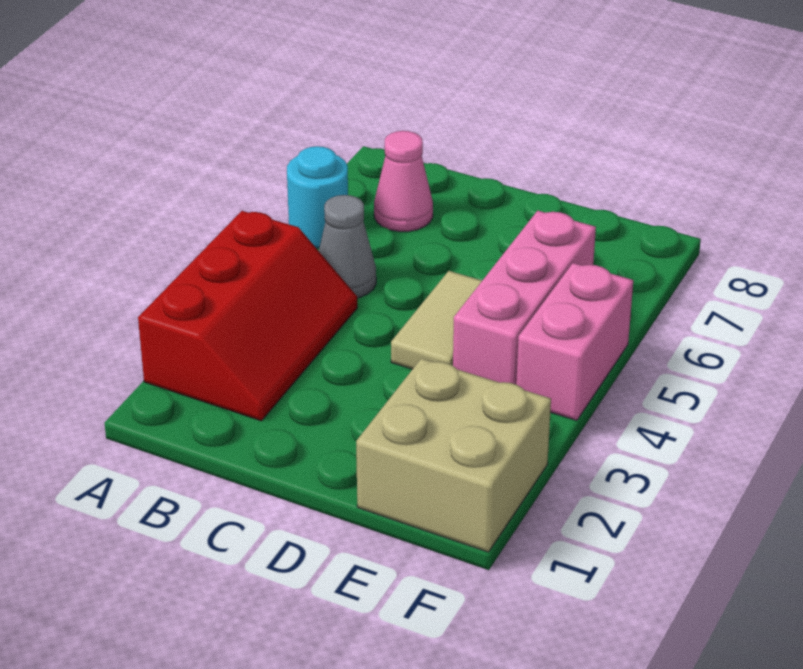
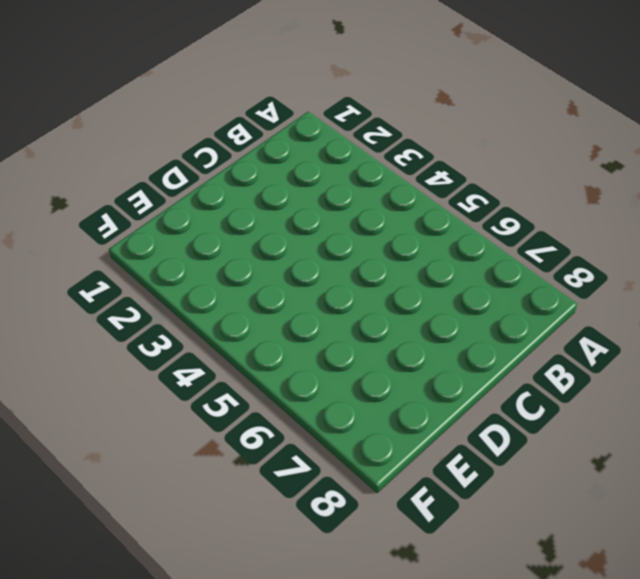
none -> red 2x3 slope [138,211,357,421]
none -> cyan 1x1 round brick [287,146,348,248]

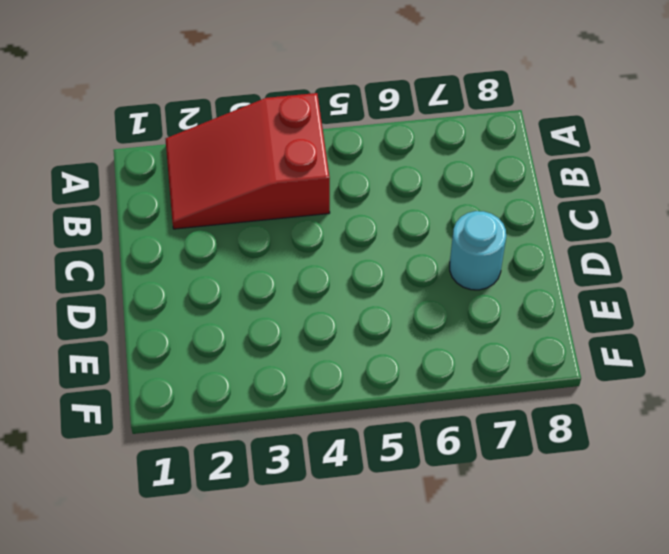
red 2x3 slope [166,93,330,229] -> red 2x3 slope turned to [138,211,357,421]
cyan 1x1 round brick [450,211,506,290] -> cyan 1x1 round brick moved to [287,146,348,248]
none -> grey 1x1 cone [319,195,376,298]
none -> pink 1x1 cone [374,131,433,232]

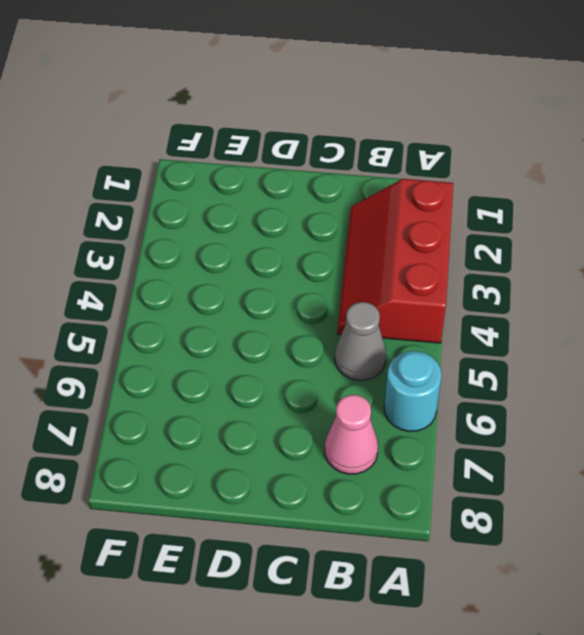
none -> tan 1x2 tile [391,271,482,369]
none -> tan 2x2 brick [356,358,551,552]

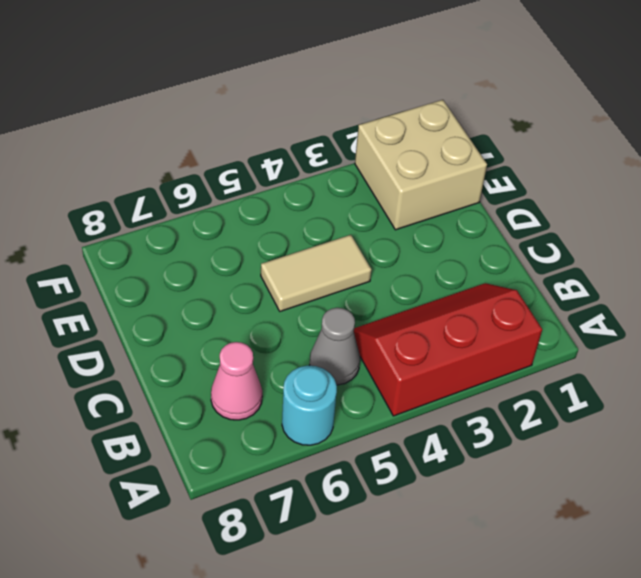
none -> pink 1x3 brick [453,211,596,384]
none -> pink 1x2 brick [516,263,633,421]

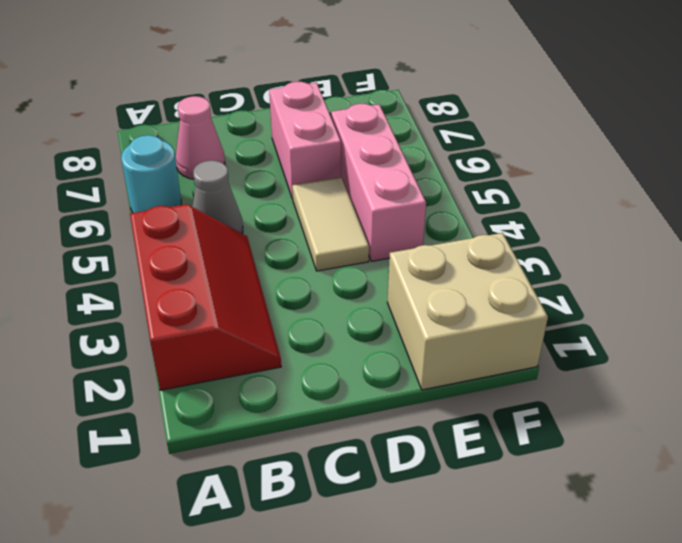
pink 1x2 brick [269,82,341,199] -> pink 1x2 brick moved to [516,263,633,421]

